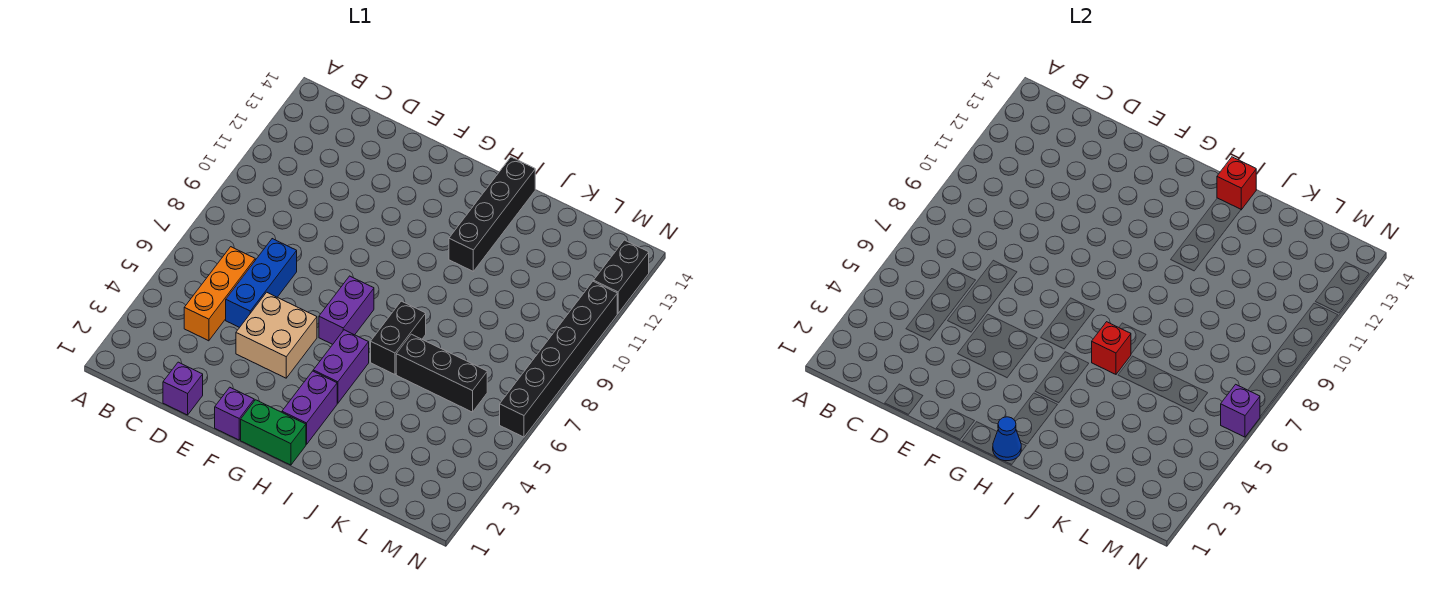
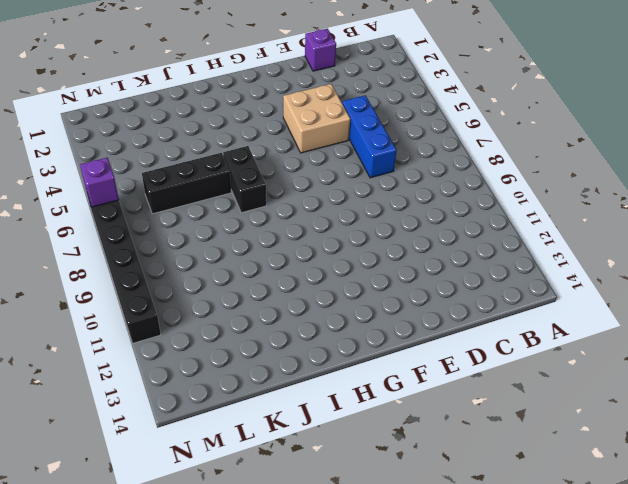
none -> orange 1x3 brick [184,247,255,341]
none -> purple 1x1 brick [215,387,254,440]
none -> green 1x2 brick [241,400,306,465]

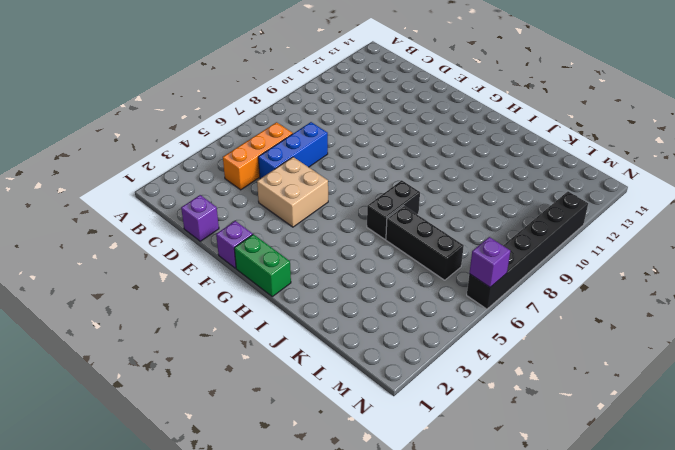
none -> purple 1x2 brick [319,276,374,344]
none -> purple 1x2 brick [282,371,337,444]
none -> purple 1x2 brick [313,330,369,403]

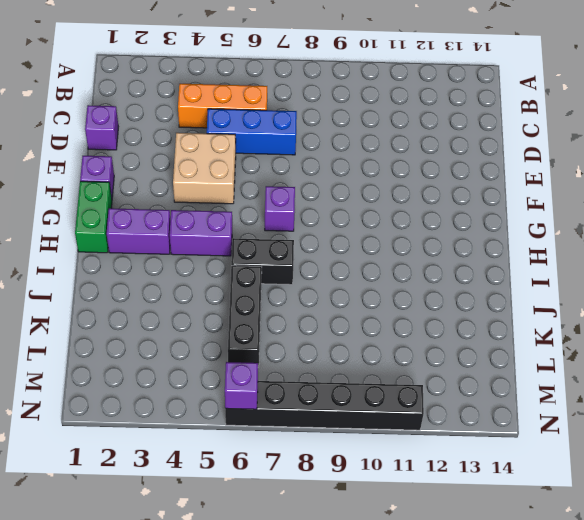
purple 1x1 brick [265,186,295,231] -> purple 1x2 brick [319,276,374,344]
none -> black 1x4 brick [449,157,535,271]
none -> black 1x2 brick [594,240,649,313]
none -> blue 1x1 cone [993,417,1021,461]

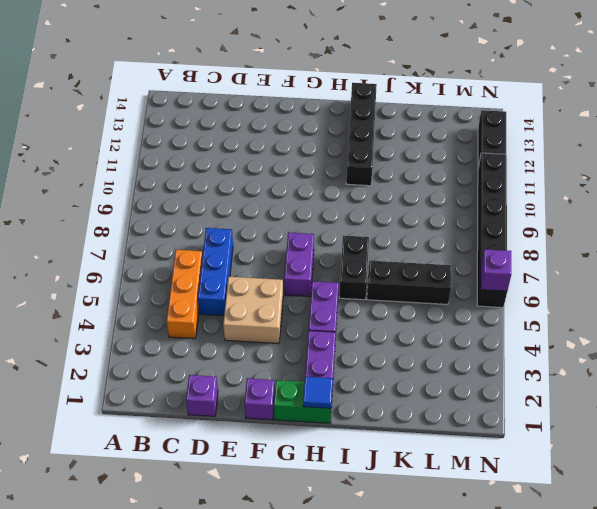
blue 1x1 tile [303,377,333,408] -> blue 1x1 cone [993,417,1021,461]
none -> red 1x1 brick [1092,322,1131,374]
none -> red 1x1 brick [1217,157,1256,210]

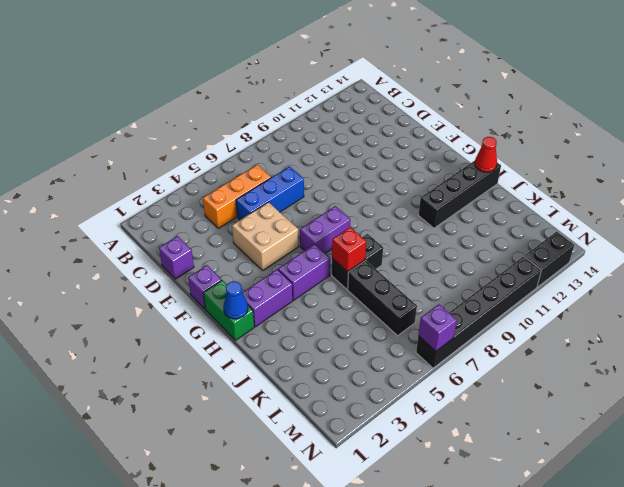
red 1x1 cone [475,137,497,172] -> red 1x1 brick [1217,157,1256,210]

